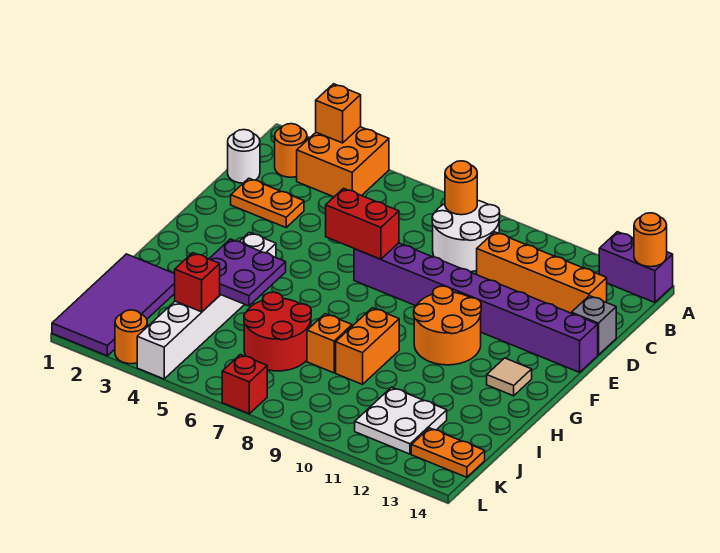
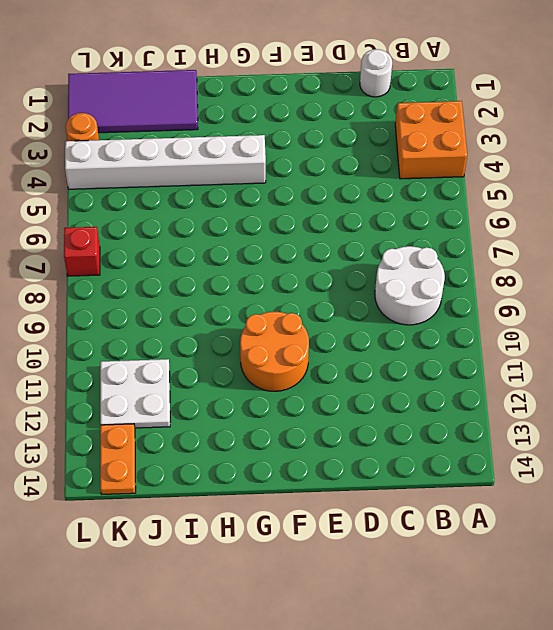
none -> purple 1x2 brick [599,232,673,303]
none -> orange 1x1 round brick [275,124,307,177]
none -> orange 1x4 brick [477,232,607,313]

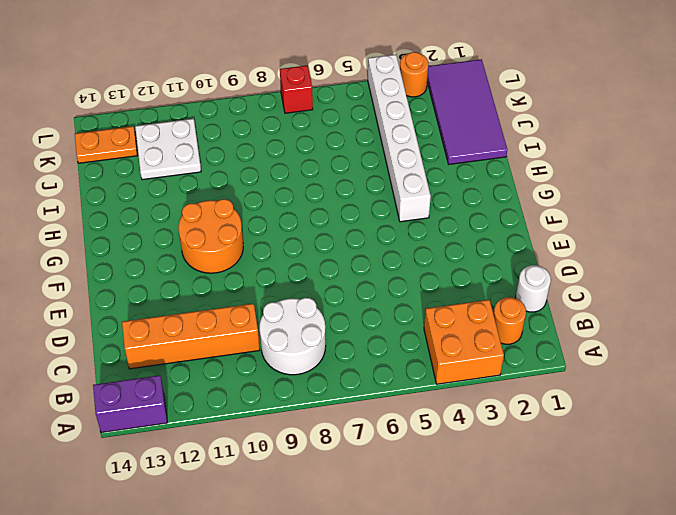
none -> orange 1x2 plate [231,178,304,227]
none -> grey 1x1 brick [571,296,616,355]
none -> purple 1x8 brick [354,243,598,372]

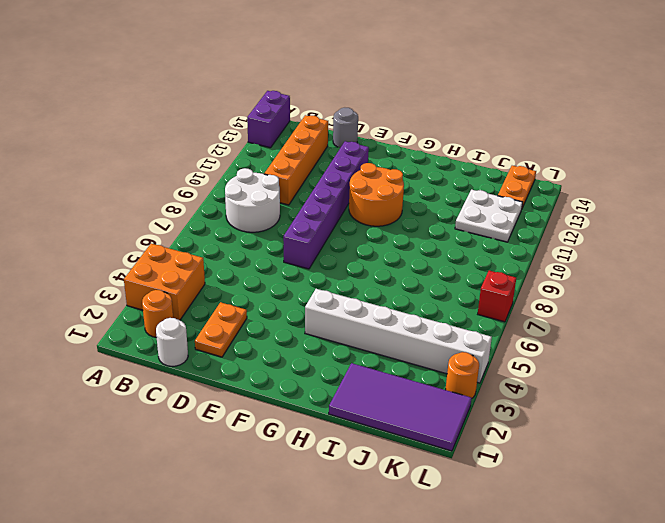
grey 1x1 round brick [333,108,358,148] -> grey 1x1 brick [571,296,616,355]
purple 1x6 brick [283,141,369,269] -> purple 1x8 brick [354,243,598,372]
none -> tan 1x1 tile [487,358,532,396]
none -> orange 1x2 brick [336,308,399,384]
none -> red 2x2 round brick [244,292,311,371]

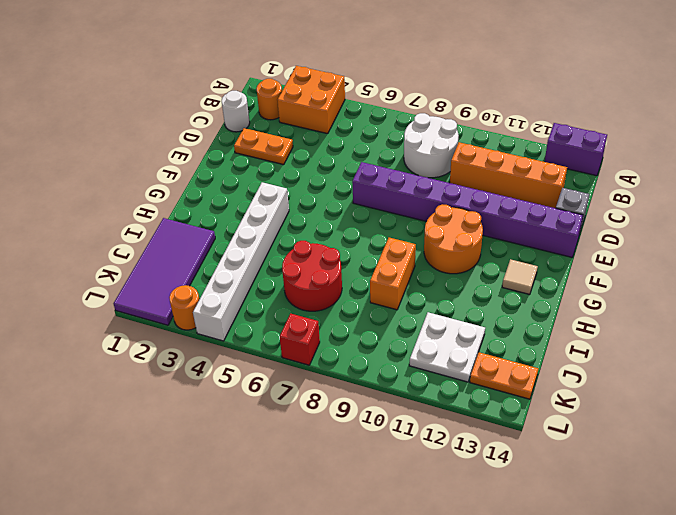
none -> orange 1x1 brick [307,314,352,373]
none -> orange 1x1 brick [316,84,361,143]
none -> orange 1x1 round brick [634,213,667,267]

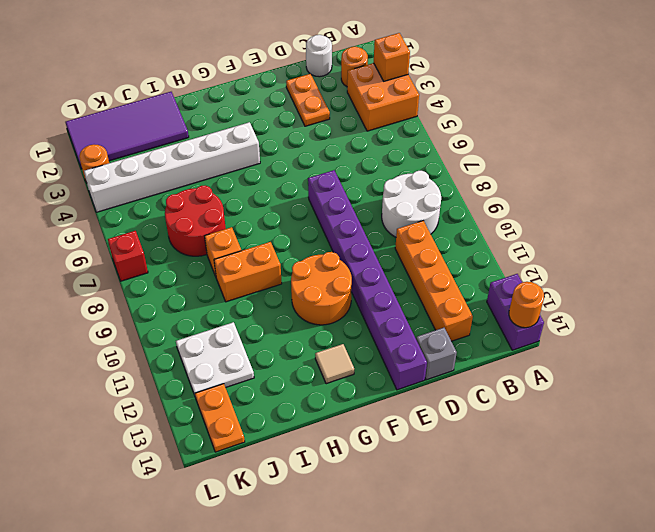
none -> orange 1x1 round brick [445,161,477,215]
none -> red 1x2 brick [326,188,399,259]
none -> purple 2x2 plate [209,239,286,306]

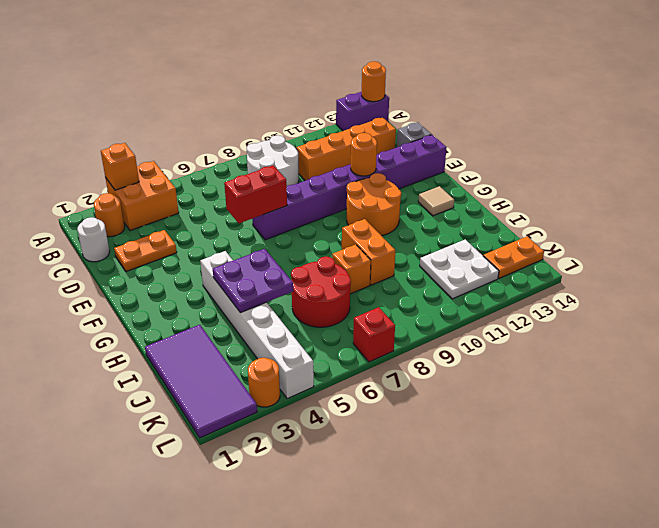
orange 1x1 round brick [351,133,377,176] -> orange 1x1 round brick moved to [445,161,477,215]
none -> red 1x1 brick [175,253,220,312]

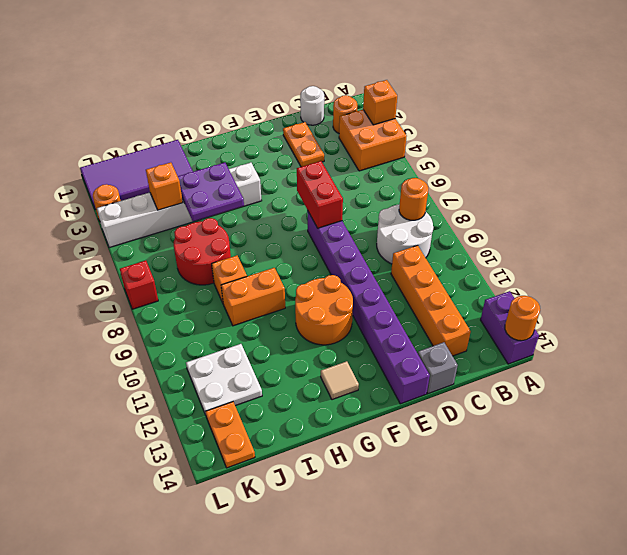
orange 1x1 brick [146,162,183,210] -> red 1x1 brick [175,253,220,312]

